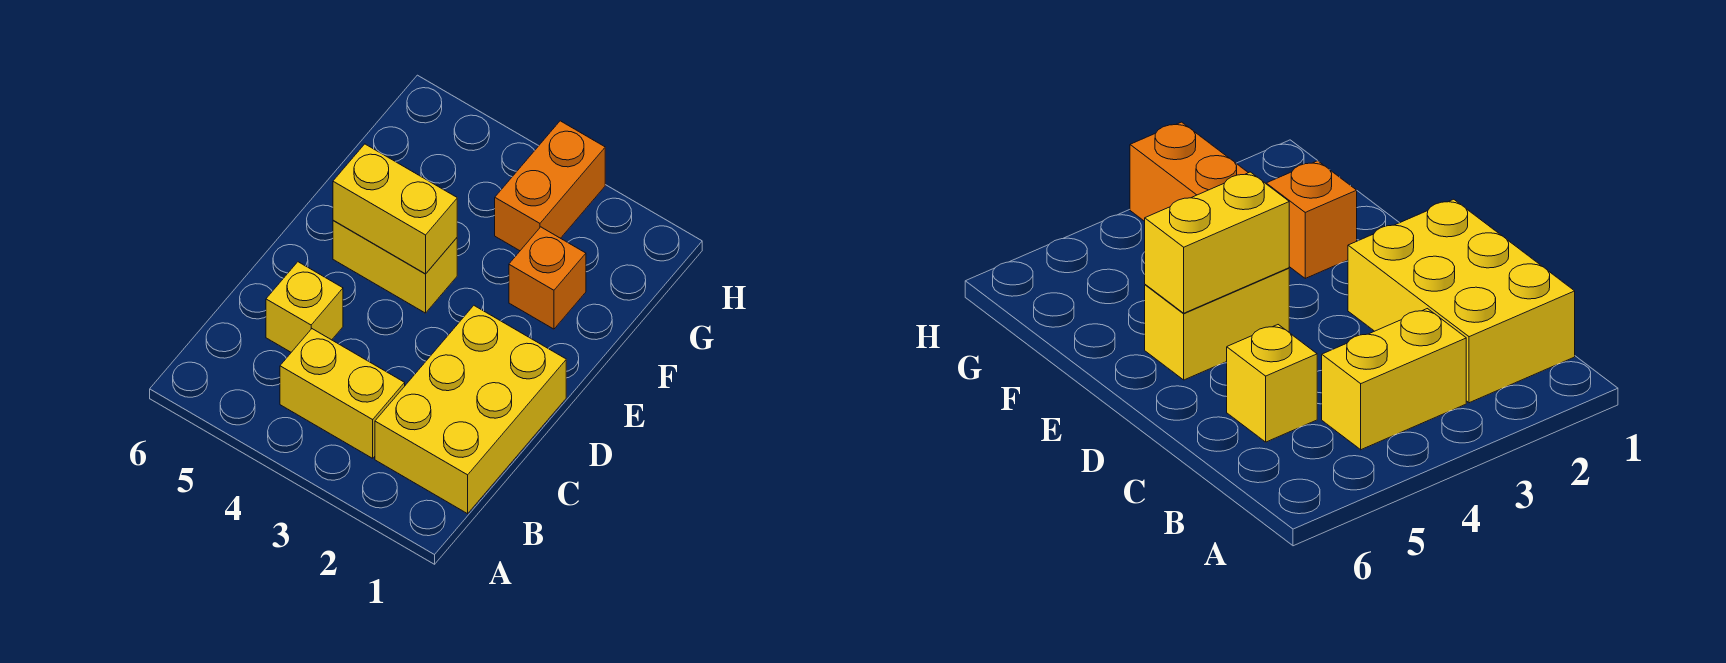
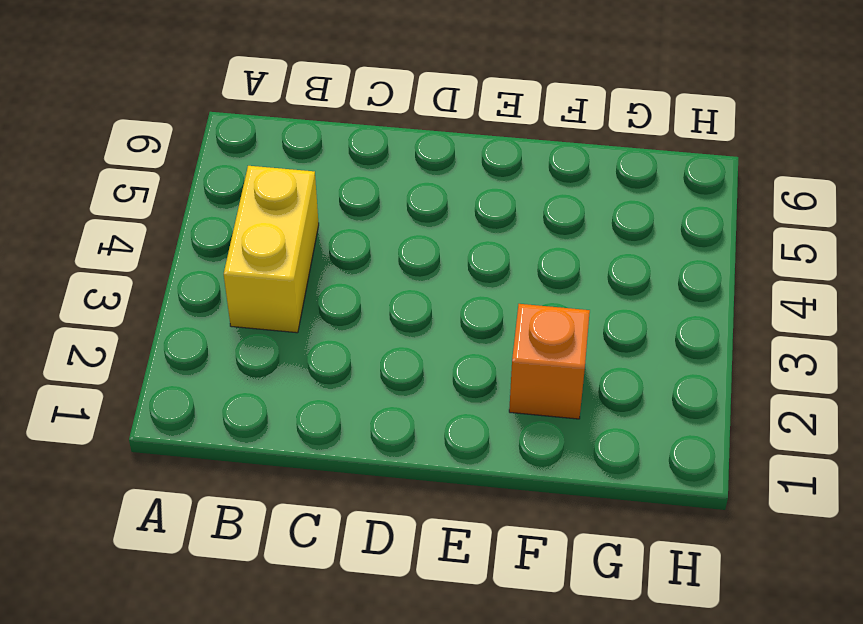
none -> yellow 2x3 brick [375,306,566,514]
none -> yellow 1x1 brick [266,262,343,352]

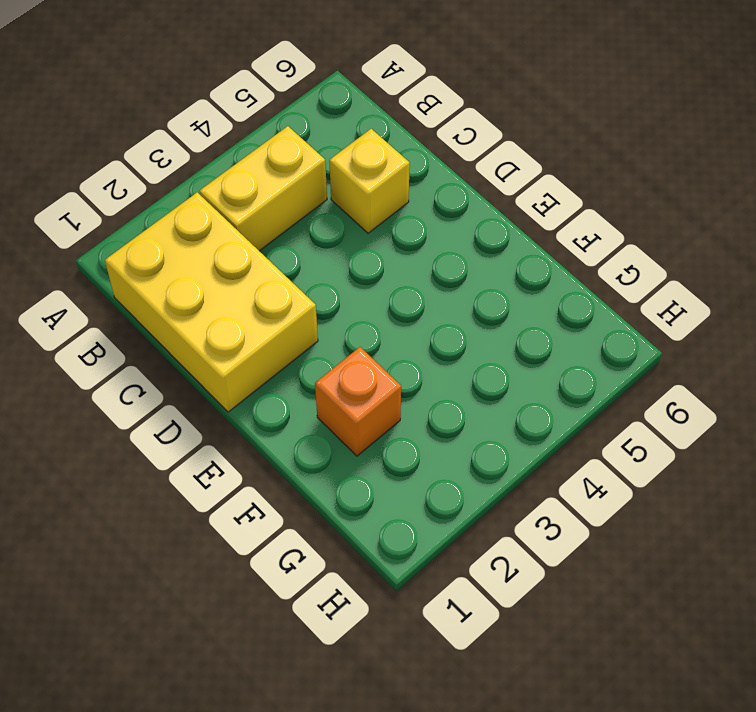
none -> yellow 1x2 brick [333,221,457,313]
none -> orange 1x2 brick [495,121,605,251]

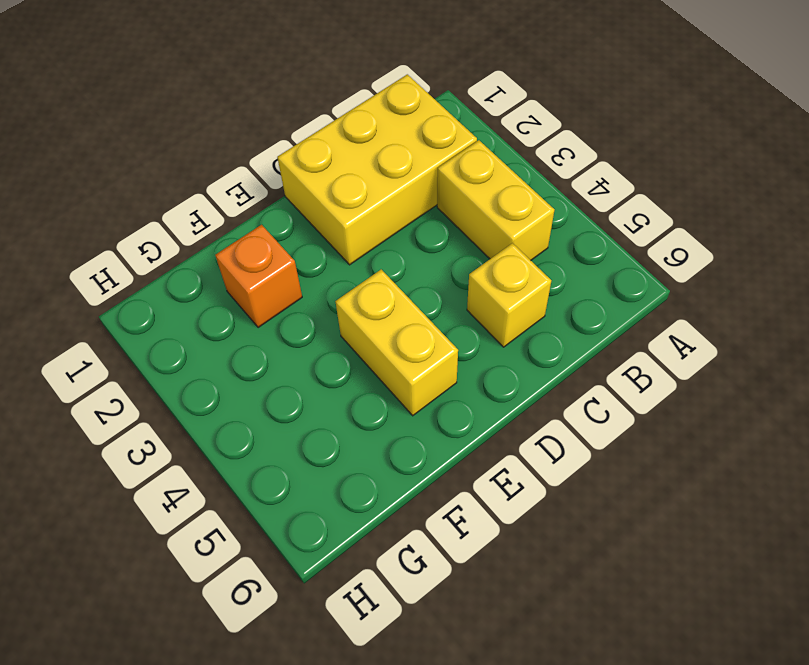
none -> orange 1x2 brick [495,121,605,251]
none -> yellow 1x2 brick [333,144,457,274]

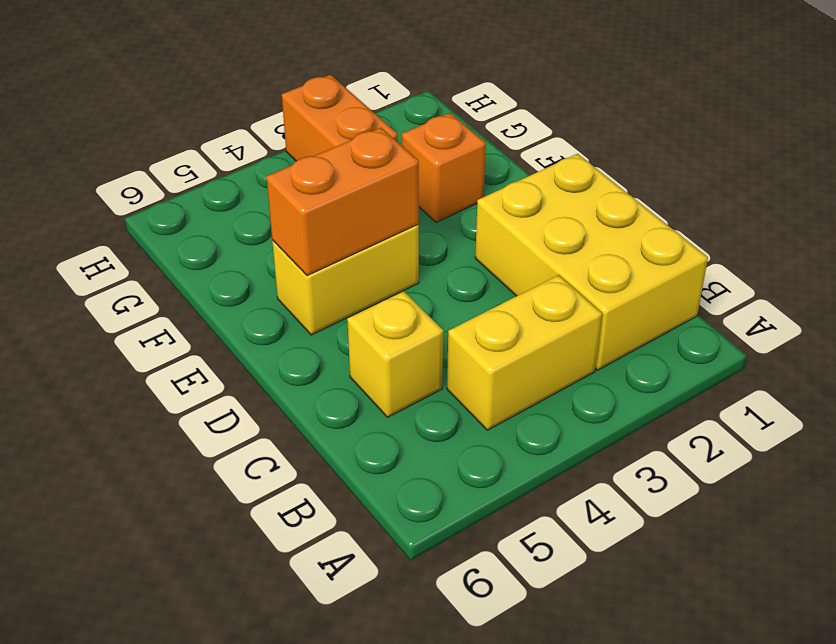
orange 1x2 brick [266,128,419,276] -> yellow 1x2 brick [333,144,457,274]

